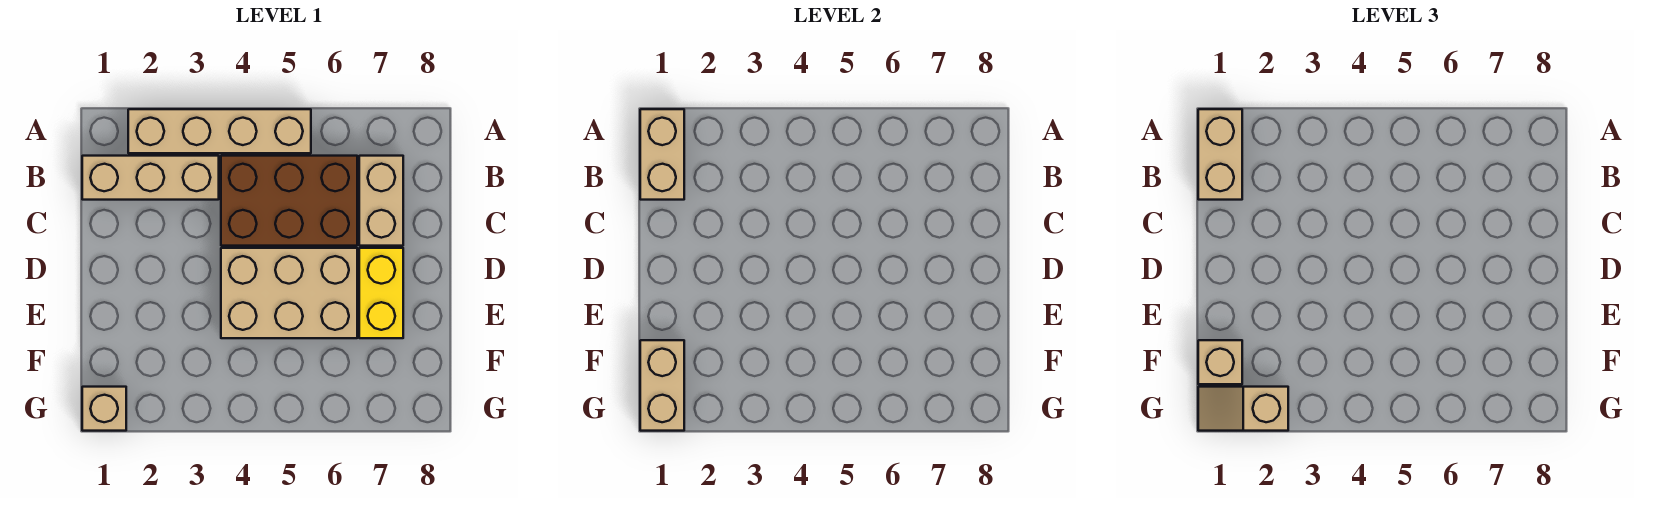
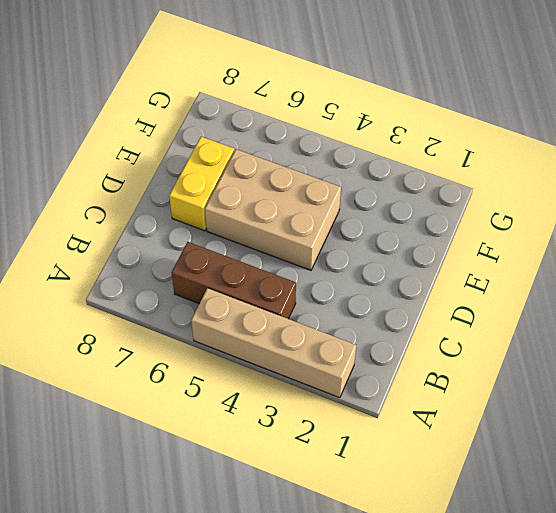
brown 1x3 brick [172,242,296,319] -> brown 2x3 brick [221,156,357,246]
none -> tan 1x3 brick [82,156,219,200]
none -> tan 1x2 brick [359,156,403,246]
none -> tan 1x1 brick [82,387,126,431]

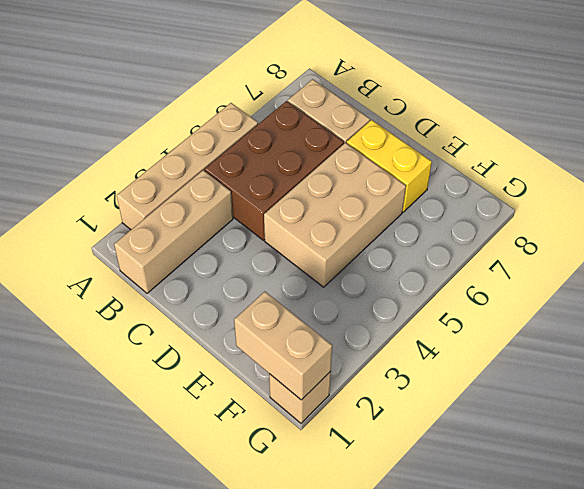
none -> tan 1x2 brick [640,109,684,200]
none -> tan 1x2 brick [1198,109,1242,200]
none -> tan 1x1 brick [1198,340,1242,384]

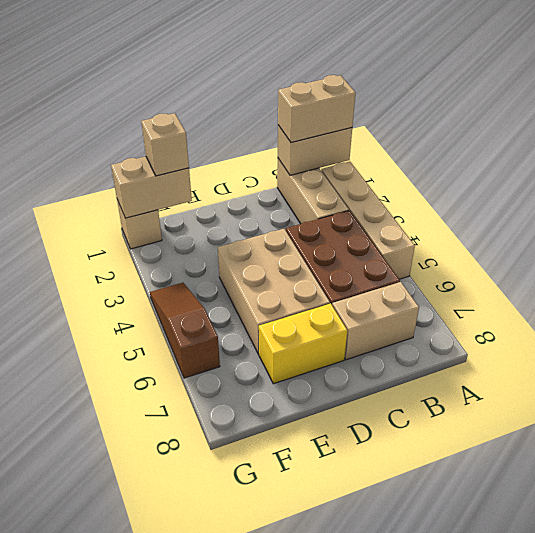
brown 1x3 slope [150,283,220,378] -> none
none -> tan 1x2 slope [1198,387,1288,431]

